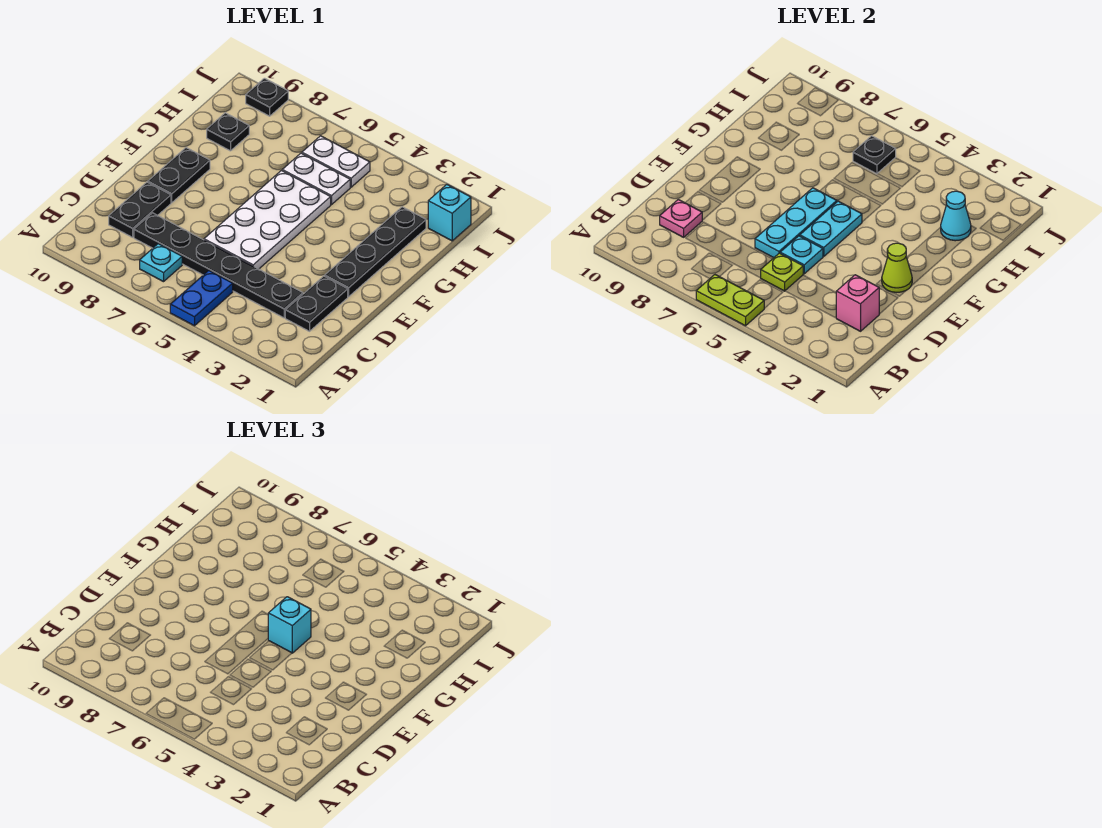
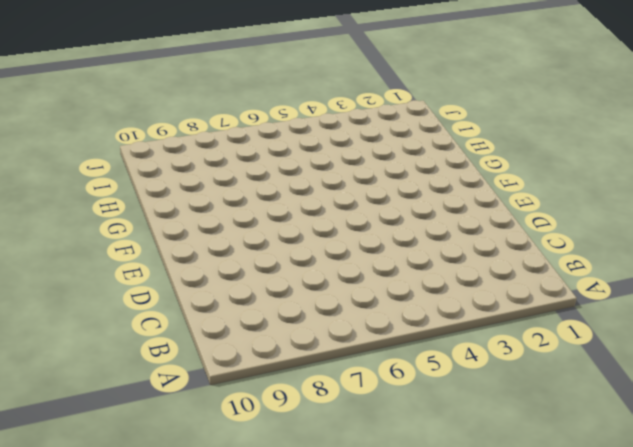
none -> blue 1x2 plate [170,271,233,326]
none -> cyan 1x1 plate [140,244,182,282]
none -> black 1x2 plate [285,276,348,331]

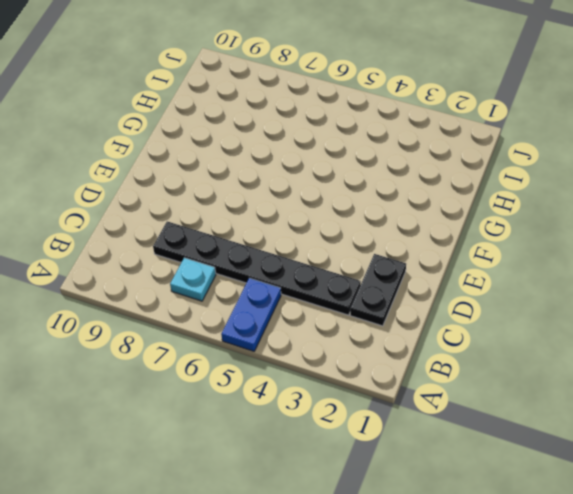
none -> black 1x2 plate [109,182,171,237]
none -> white 2x4 plate [204,171,331,269]
none -> black 1x4 plate [325,207,426,297]

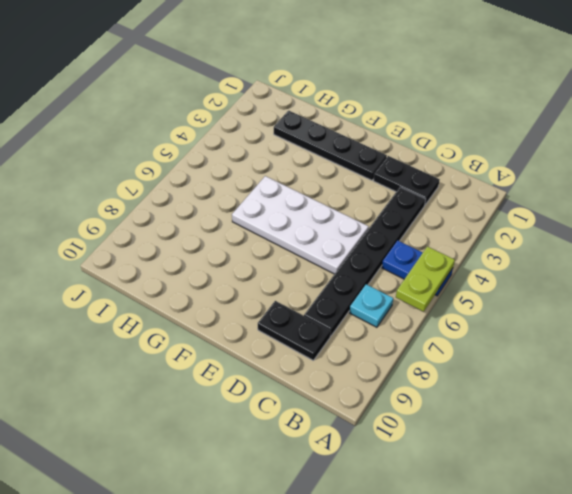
none -> black 1x2 plate [148,148,210,203]
none -> white 1x2 plate [282,153,350,204]
none -> black 1x1 plate [207,113,249,151]

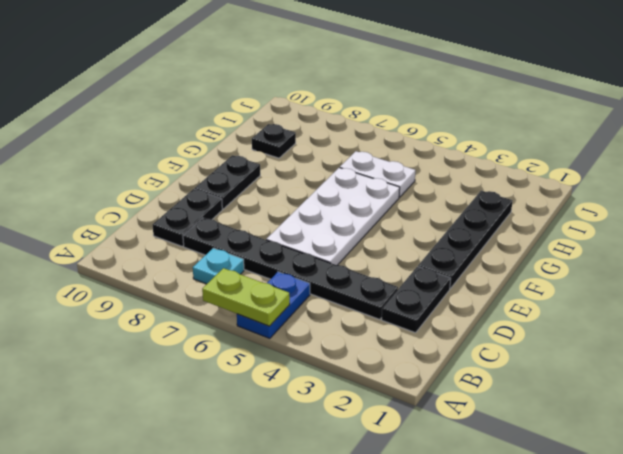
none -> cyan 1x1 brick [428,185,471,241]
none -> white 1x2 plate [302,136,370,187]
none -> black 1x1 plate [246,78,288,116]

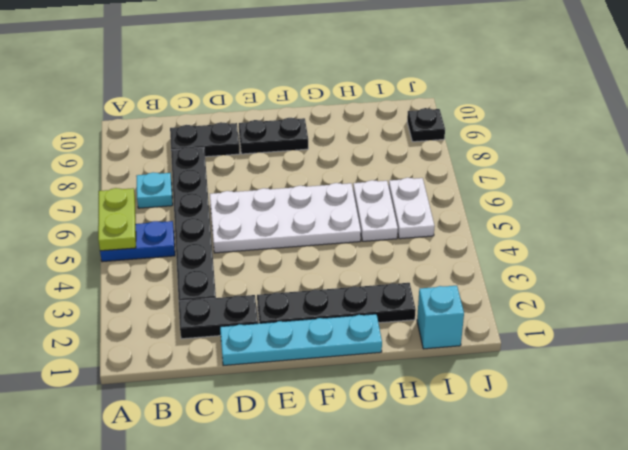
cyan 1x4 plate [220,314,382,366] -> none
none -> black 1x1 plate [207,113,249,151]
none -> pink 1x1 brick [836,275,879,331]
none -> lime 1x1 plate [761,253,803,291]

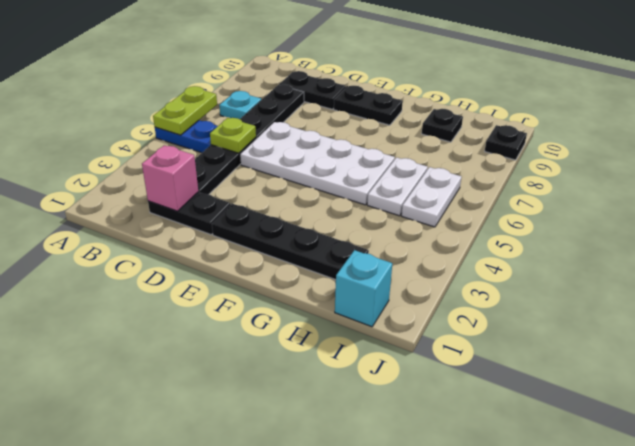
none -> pink 1x1 plate [660,199,702,237]
none -> cyan 1x1 plate [780,236,823,274]
none -> cyan 1x3 plate [755,188,837,258]

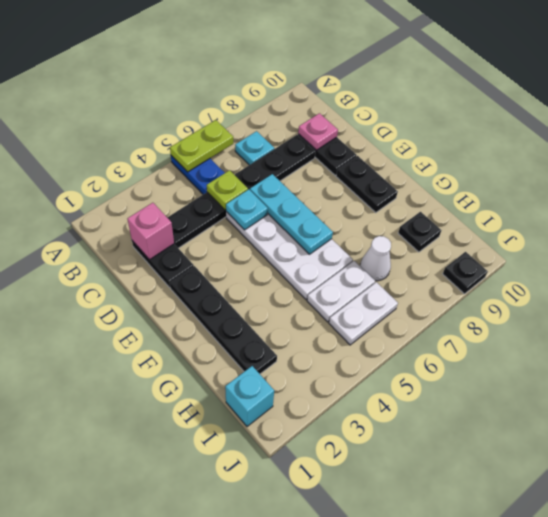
white 1x1 cone [360,236,391,281] -> none
none -> lime 1x1 cone [882,243,912,292]
none -> cyan 1x2 plate [800,201,862,256]
none -> cyan 1x1 cone [941,191,971,241]

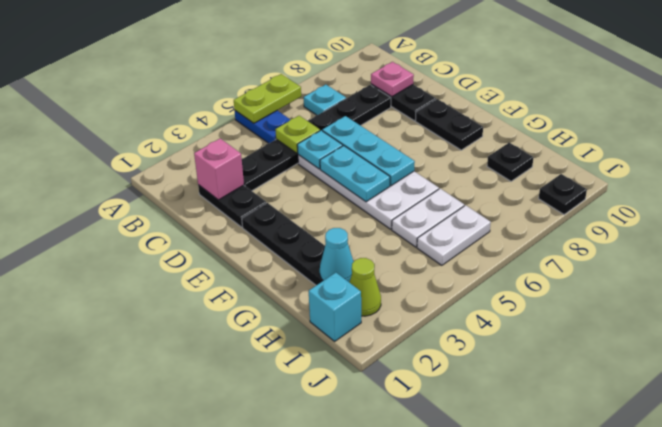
lime 1x1 cone [349,258,381,316] -> lime 1x1 cone moved to [882,243,912,292]
none -> black 1x1 plate [853,136,896,174]
none -> cyan 1x1 brick [268,597,311,653]

